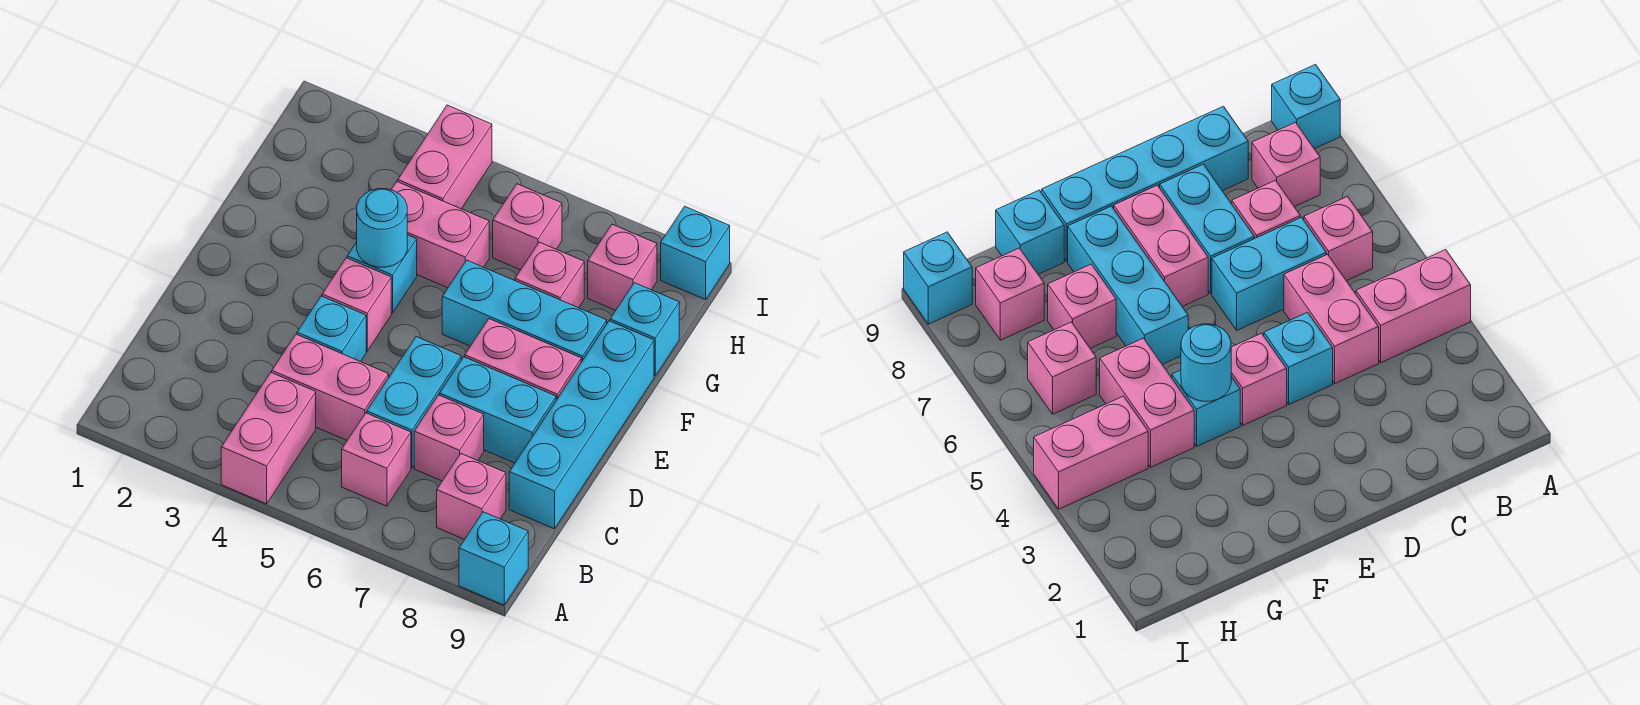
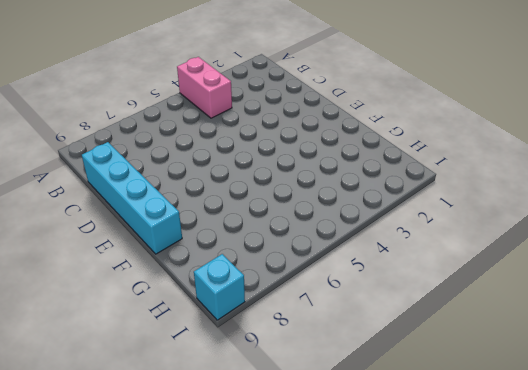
none -> cyan 1x1 brick [459,512,528,605]
none -> pink 1x1 brick [342,413,411,506]
none -> pink 1x1 brick [437,454,506,540]

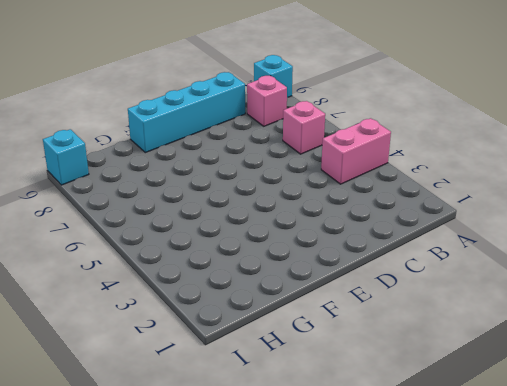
none -> pink 1x2 brick [272,334,389,440]
none -> cyan 1x2 brick [367,337,461,468]
none -> pink 1x1 brick [414,395,484,481]

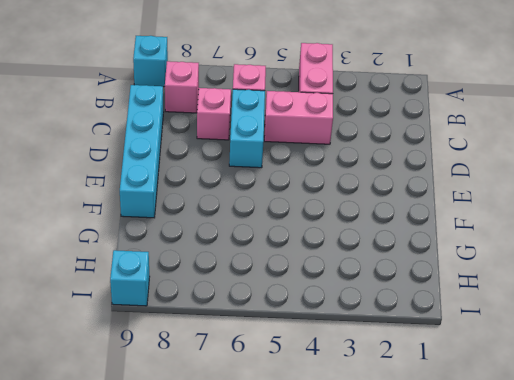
none -> cyan 1x1 brick [297,296,366,362]
none -> cyan 1x2 brick [440,357,556,463]
none -> pink 1x1 brick [322,258,391,351]

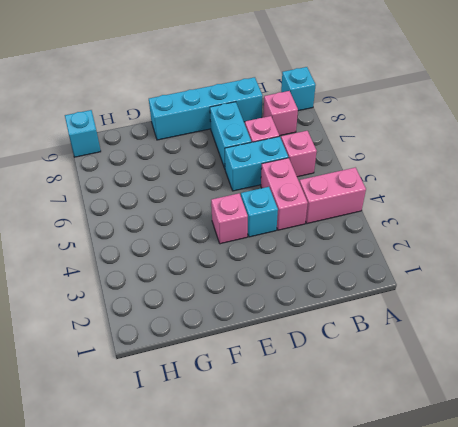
none -> pink 1x2 brick [465,319,581,400]
none -> cyan 1x1 brick [347,235,417,313]
none -> cyan 1x3 brick [442,260,607,362]

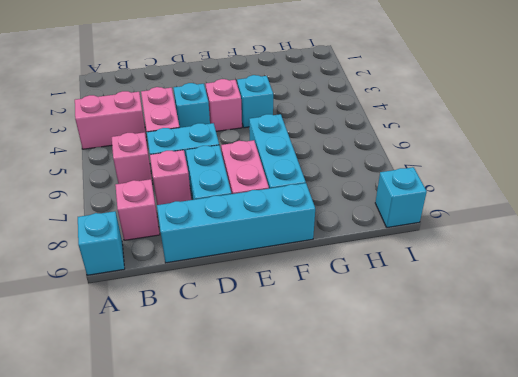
none -> pink 1x2 brick [391,182,489,288]
none -> pink 1x1 brick [515,242,584,308]
none -> cyan 1x1 brick [610,283,679,376]

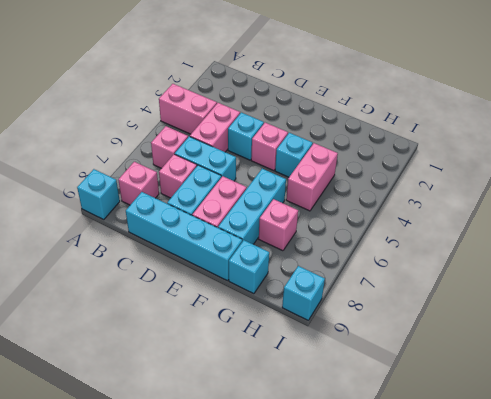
none -> pink 1x2 brick [398,105,492,209]
none -> pink 1x1 brick [493,184,562,270]
none -> pink 1x1 brick [588,224,657,310]

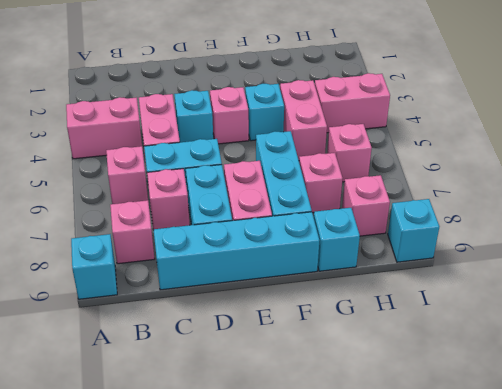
none -> cyan 1x1 round brick [357,189,407,267]

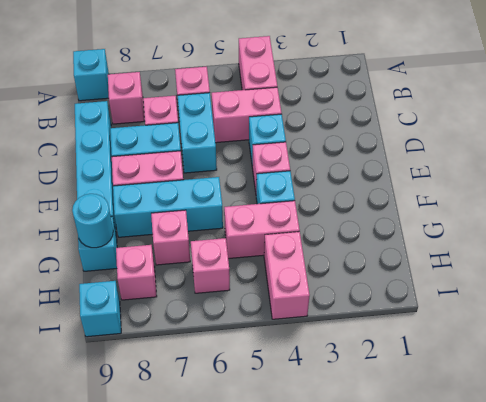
cyan 1x1 round brick [72,194,113,248] -> cyan 1x1 round brick moved to [357,189,407,267]

